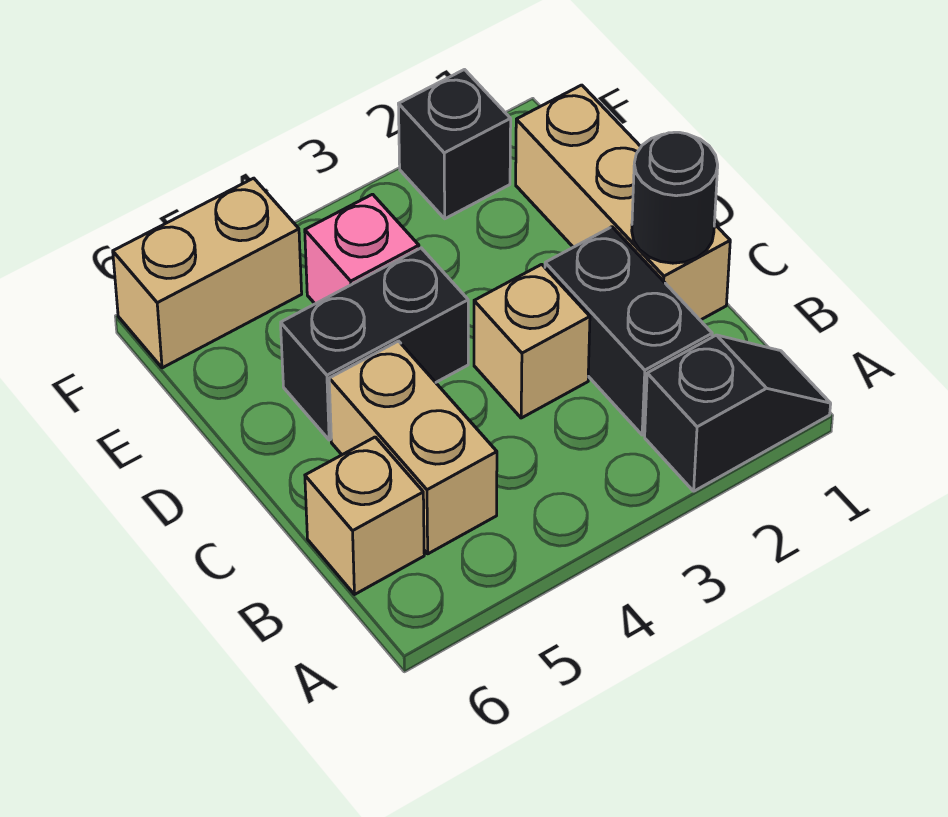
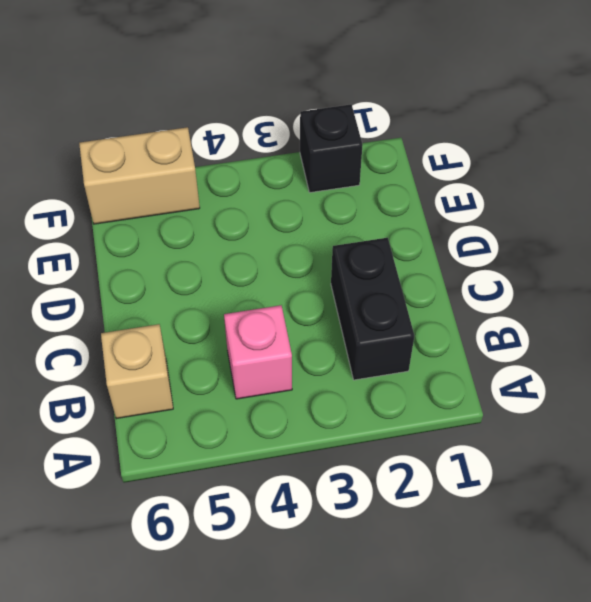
pink 1x1 brick [224,305,292,399] -> pink 1x1 brick moved to [305,194,419,304]
none -> black 1x2 slope [645,335,831,491]
none -> tan 1x2 brick [329,341,497,554]

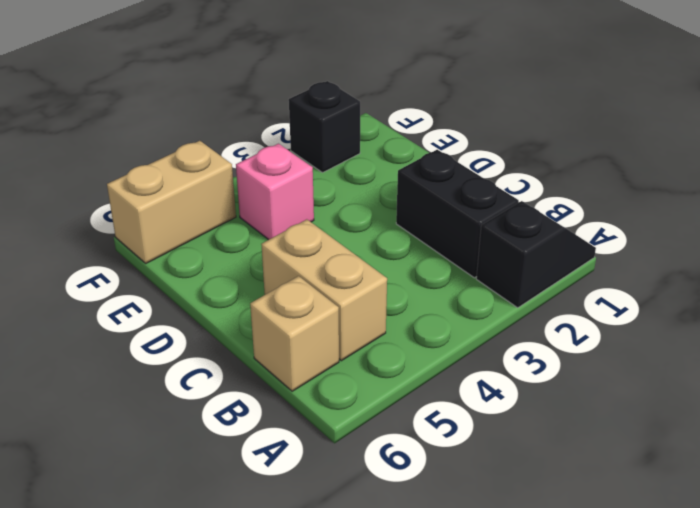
none -> tan 1x3 brick [516,85,730,320]
none -> tan 1x1 brick [474,264,590,418]

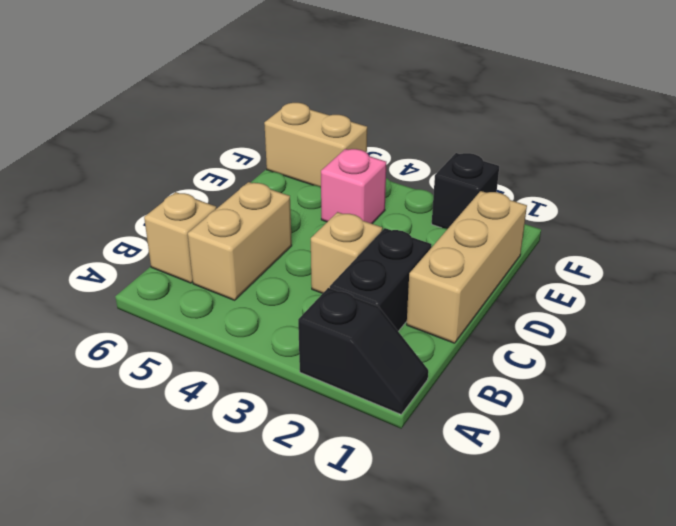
none -> black 1x2 brick [281,248,468,440]
none -> black 1x1 round brick [632,132,718,263]

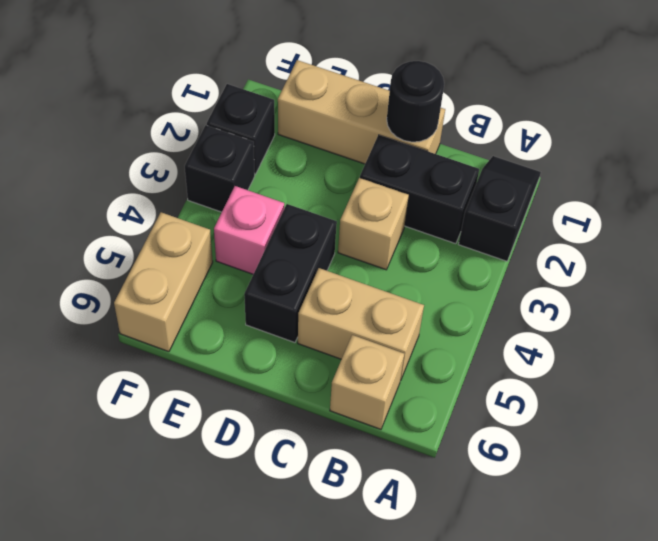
black 1x1 brick [185,125,255,212] -> none

